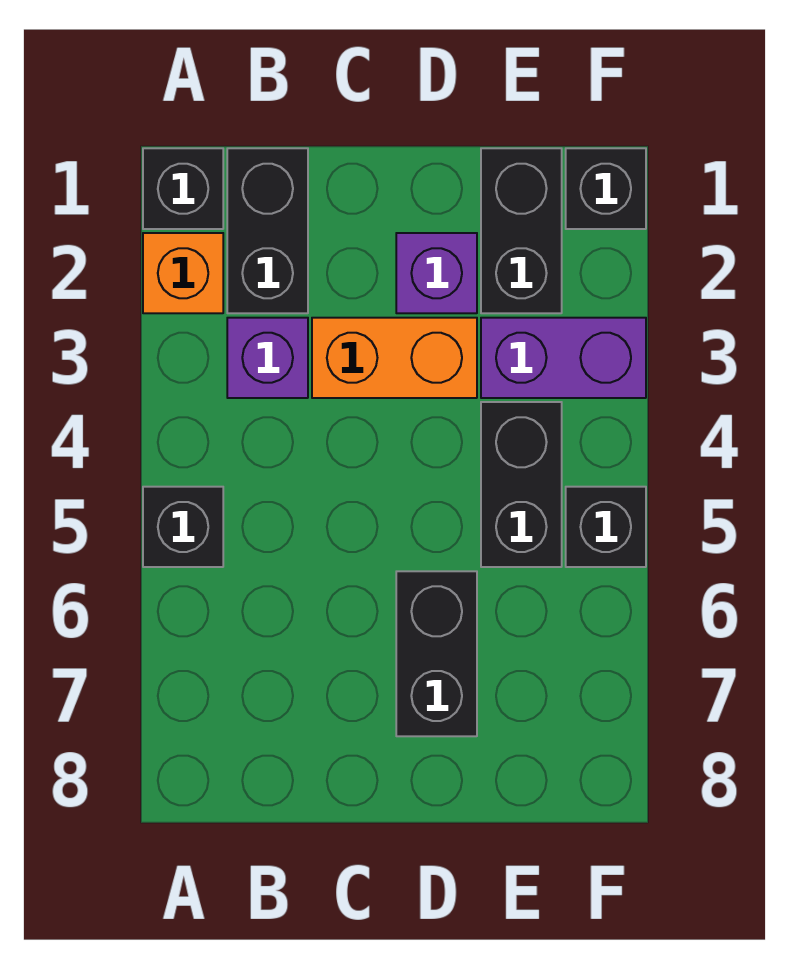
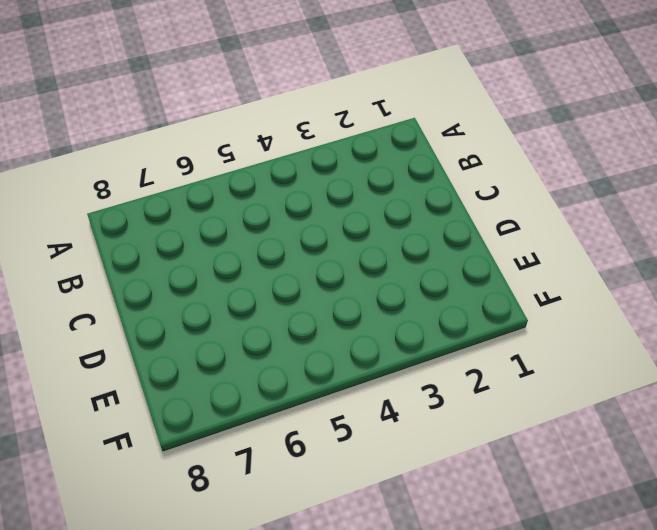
none -> black 1x1 brick [143,148,223,229]
none -> orange 1x1 brick [143,233,223,313]
none -> black 1x1 brick [143,487,223,567]

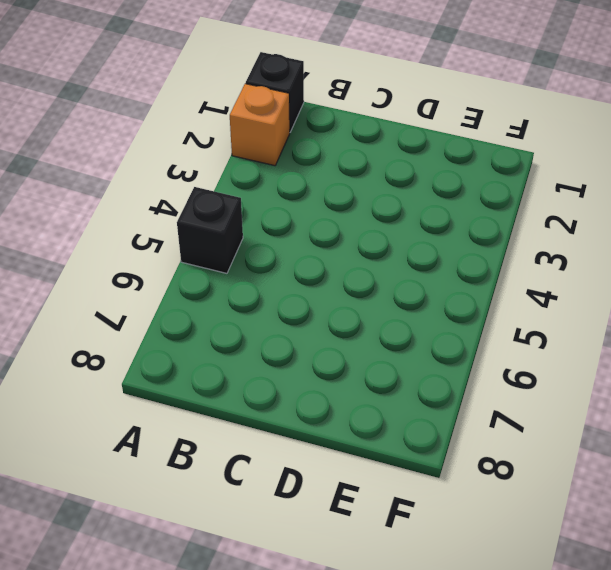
none -> black 1x2 brick [227,148,308,313]
none -> purple 1x1 brick [227,318,308,398]
none -> orange 1x2 brick [312,318,477,398]

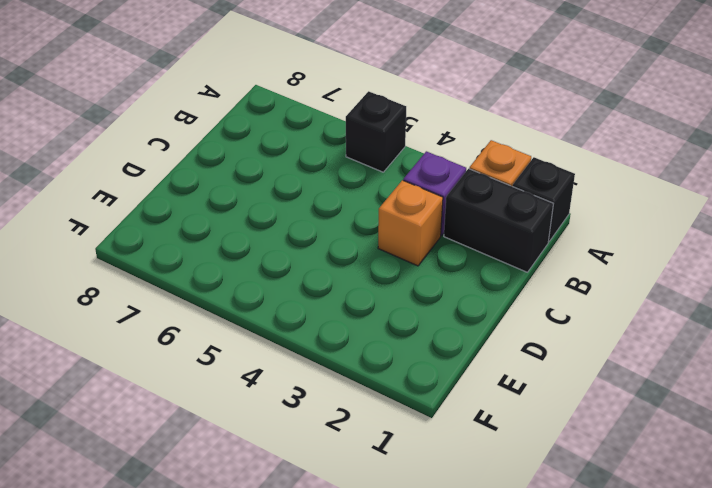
orange 1x1 brick [378,180,443,266] -> orange 1x2 brick [312,318,477,398]
none -> purple 1x1 brick [396,233,477,313]
none -> black 1x2 brick [396,571,477,736]
none -> black 1x2 brick [481,148,562,313]

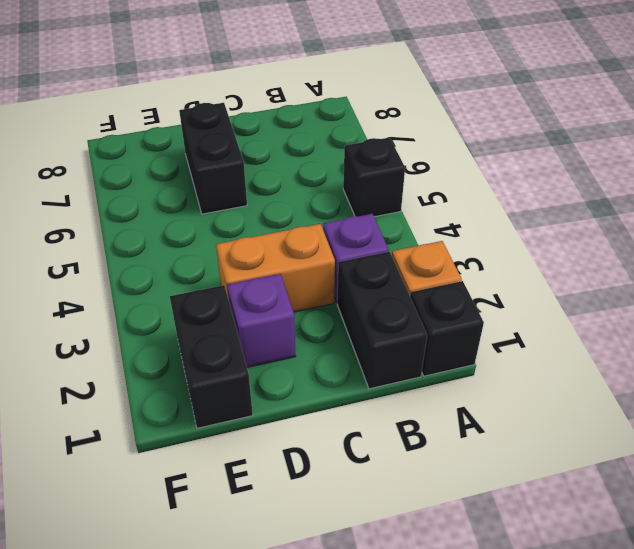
none -> purple 1x2 brick [481,318,646,398]
none -> black 1x2 brick [481,402,562,567]
none -> black 1x1 brick [566,148,646,229]

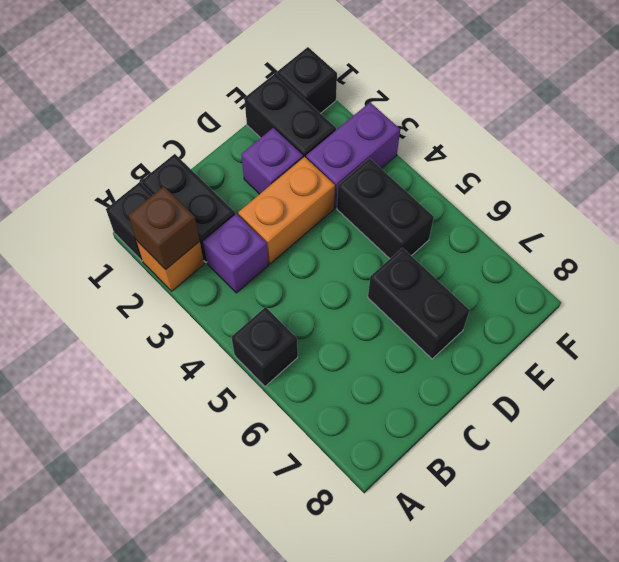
brown 1x1 brick [129,186,200,269] -> none
none -> black 1x1 brick [566,487,646,567]

